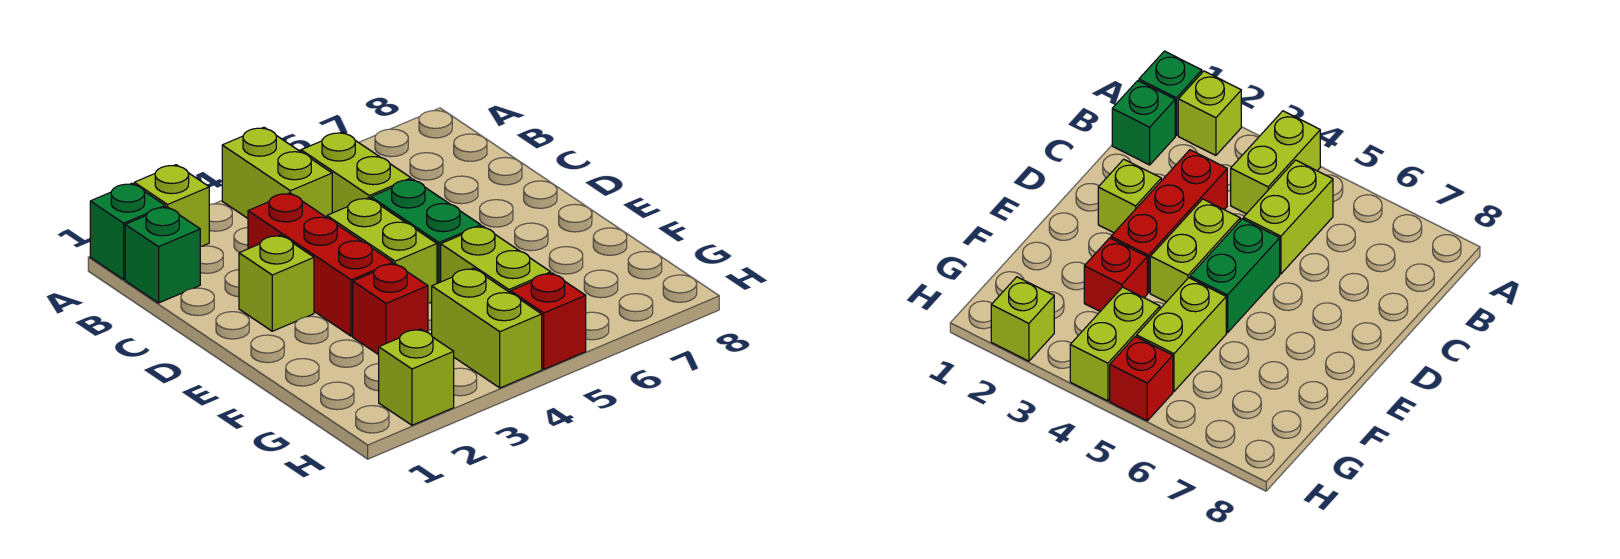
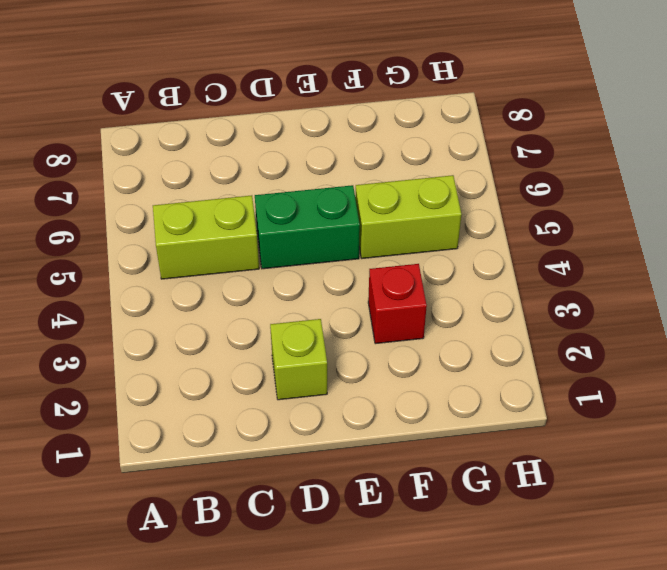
none -> green 1x1 brick [90,183,165,279]
none -> lime 1x1 brick [134,165,209,247]
none -> lime 1x2 brick [222,127,332,218]

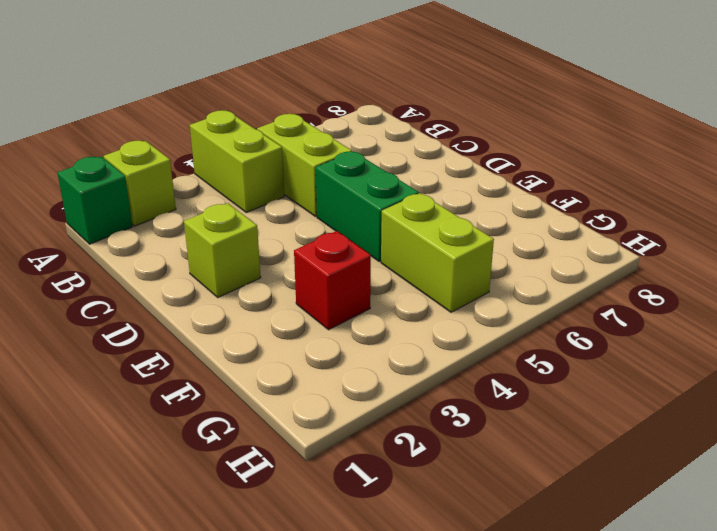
none -> green 1x1 brick [125,207,200,303]
none -> red 1x3 brick [248,193,393,336]
none -> lime 1x2 brick [327,198,437,303]

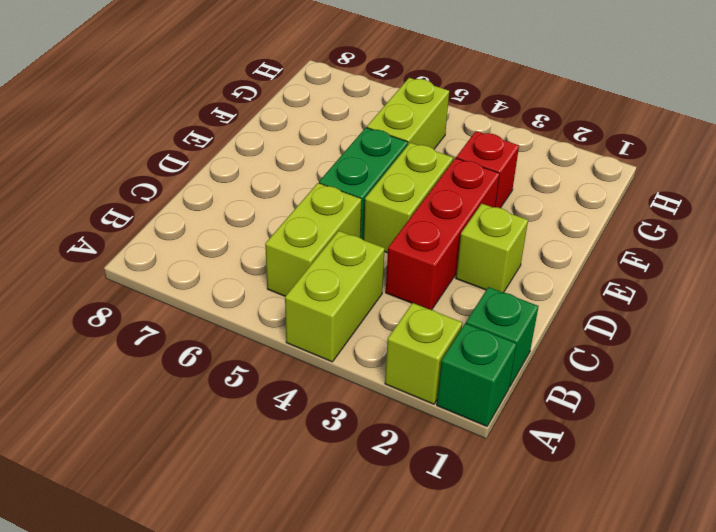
none -> lime 1x2 brick [432,268,542,388]
none -> lime 1x1 brick [379,329,454,425]
none -> red 1x1 brick [511,273,586,369]

